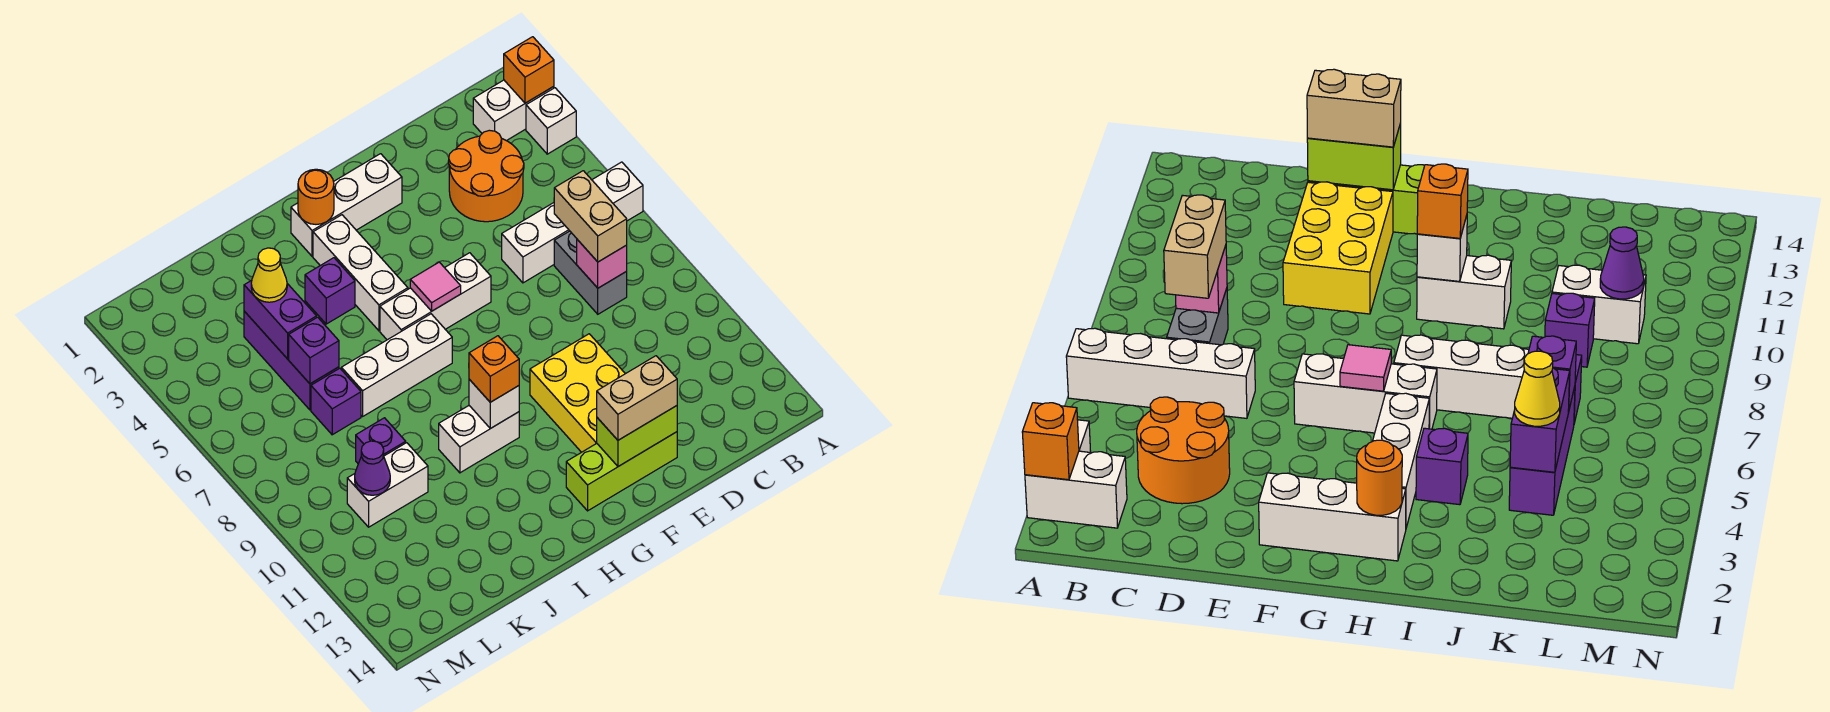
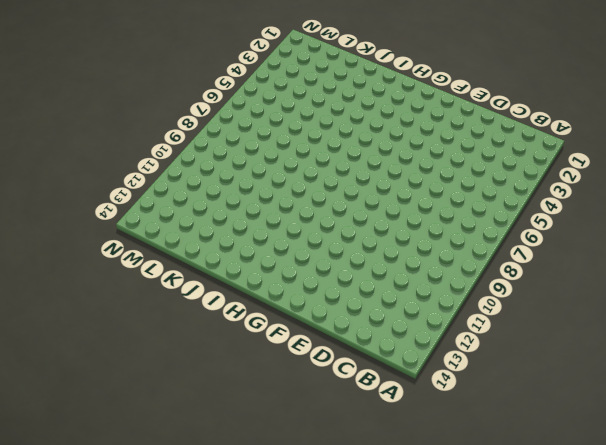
none -> white 1x2 brick [473,80,554,141]
none -> white 1x1 brick [526,88,576,154]
none -> white 1x4 brick [502,162,643,283]
none -> orange 2x2 round brick [449,130,524,222]

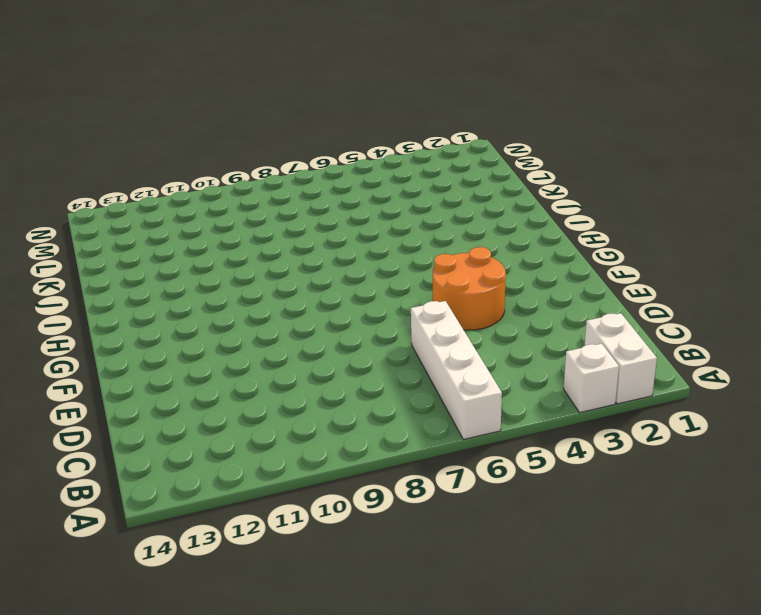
orange 2x2 round brick [433,247,506,330] -> orange 2x2 round brick moved to [449,130,524,222]
none -> grey 1x2 brick [554,231,627,314]
none -> yellow 2x3 brick [530,334,625,452]
none -> lime 1x3 brick [566,432,677,511]
none -> white 1x3 brick [291,154,402,256]

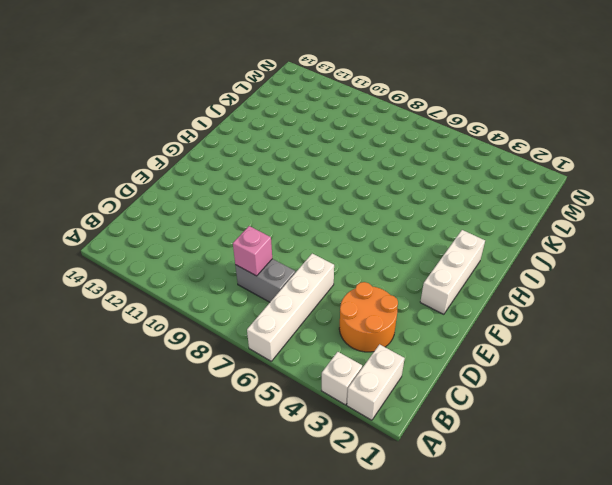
none -> yellow 2x3 brick [530,334,625,452]
none -> lime 1x3 brick [566,432,677,511]
none -> white 1x3 brick [380,253,491,340]
none -> white 1x3 brick [313,215,408,331]

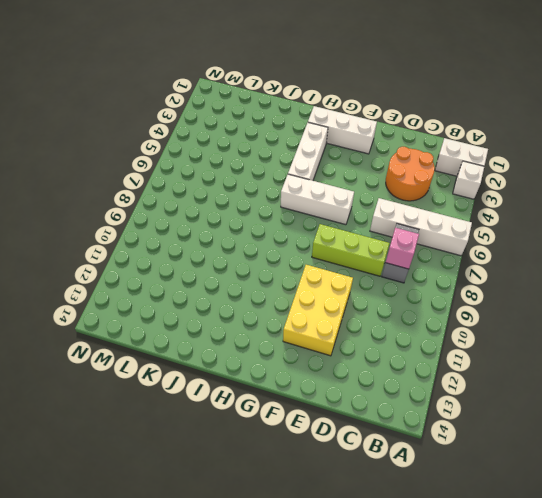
lime 1x3 brick [312,224,390,276] -> lime 1x3 brick moved to [566,432,677,511]
none -> white 1x3 brick [341,314,452,416]
none -> white 1x2 brick [439,406,519,473]
none -> purple 1x1 brick [305,258,355,324]
none -> purple 1x3 brick [244,311,339,410]

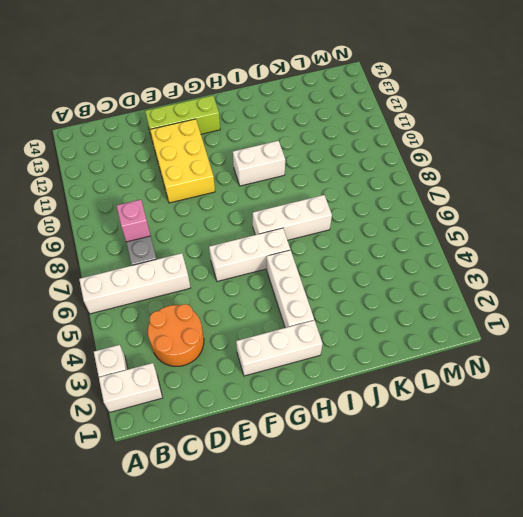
none -> purple 1x1 brick [305,258,355,324]
none -> purple 1x3 brick [244,311,339,410]
none -> purple 1x1 brick [311,368,361,435]
none -> purple 1x1 brick [356,418,406,464]

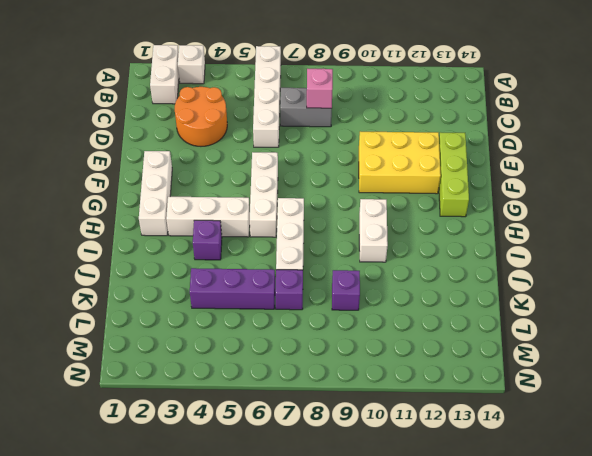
none -> white 1x2 brick [347,443,428,527]
none -> orange 1x1 brick [504,37,554,103]
none -> lime 1x2 brick [597,406,677,466]
none -> pink 1x1 tile [410,262,461,311]

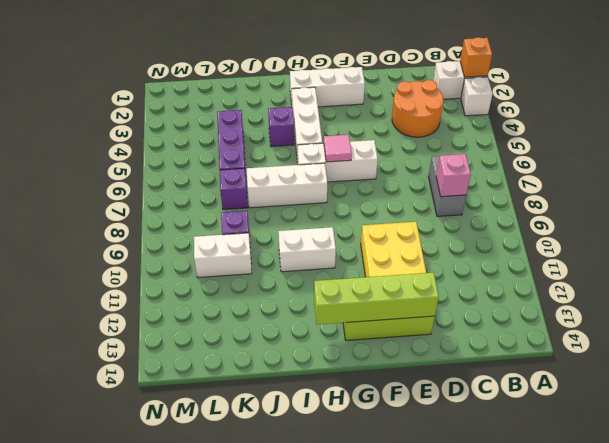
lime 1x4 brick [314,272,439,325] -> lime 1x2 brick [597,406,677,466]
none -> white 1x4 brick [502,162,643,283]
none -> orange 1x1 round brick [298,169,334,224]
none -> white 1x1 brick [469,379,519,429]
none -> purple 1x2 brick [244,280,317,359]

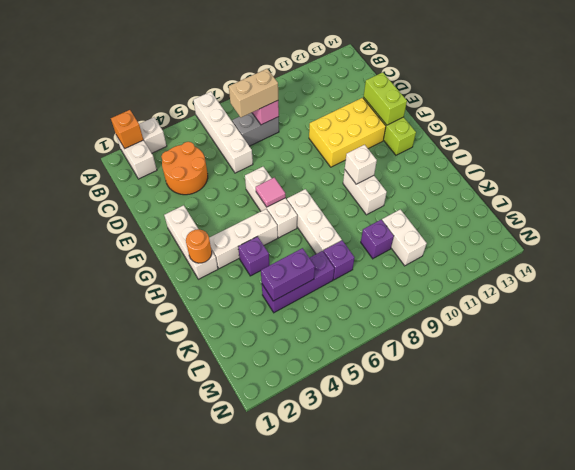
none -> purple 1x1 brick [289,317,339,384]
none -> purple 1x1 cone [355,441,390,495]
none -> tan 1x2 brick [597,356,677,440]
none -> orange 1x1 brick [469,336,519,402]

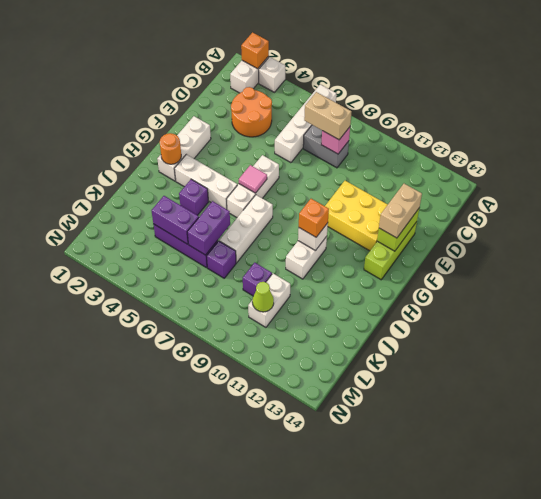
purple 1x2 brick [187,201,230,255] -> purple 1x1 brick [289,317,339,384]
lime 1x1 cone [252,282,274,312] -> purple 1x1 cone [355,441,390,495]
none -> yellow 1x1 cone [251,248,287,302]

